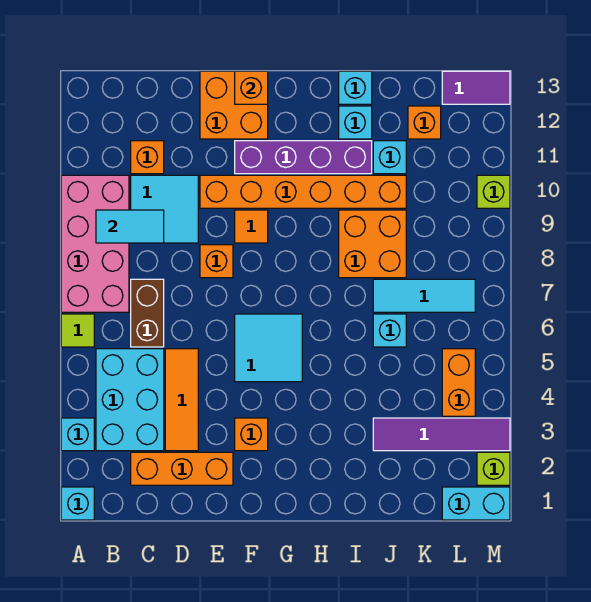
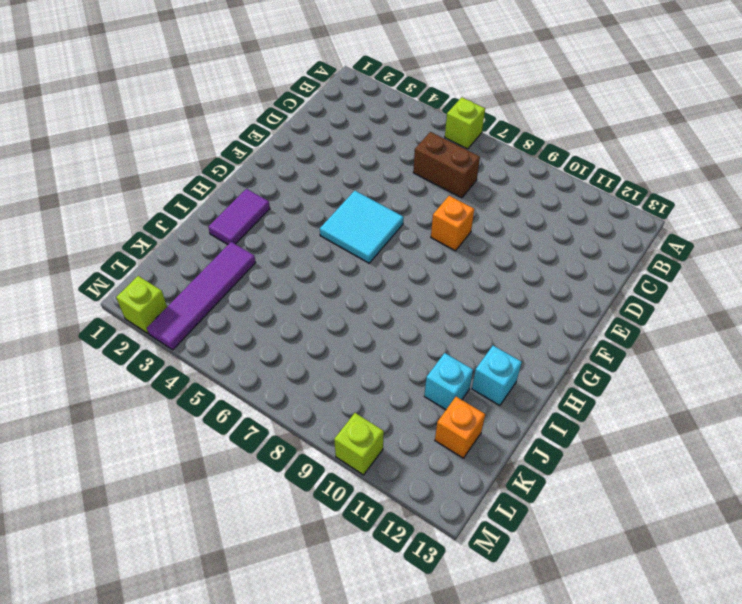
lime 1x1 brick [445,97,485,149] -> lime 1x1 tile [61,314,94,347]
purple 1x2 tile [208,189,270,244] -> purple 1x2 tile moved to [442,71,510,104]
none -> cyan 1x1 brick [61,487,94,520]
none -> cyan 1x1 brick [61,418,94,451]
none -> pink 2x4 brick [61,175,129,312]
none -> cyan 2x3 brick [96,349,164,451]

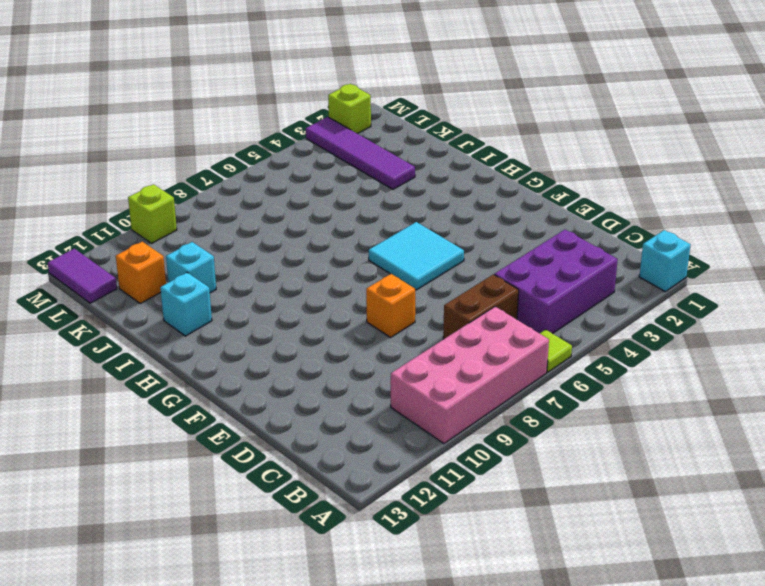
purple 2x3 brick [494,230,618,334] -> cyan 2x3 brick [96,349,164,451]
none -> cyan 1x1 brick [61,418,94,451]
none -> orange 1x3 brick [131,452,233,485]
none -> cyan 2x2 tile [131,175,198,243]
none -> orange 1x1 brick [131,141,164,174]

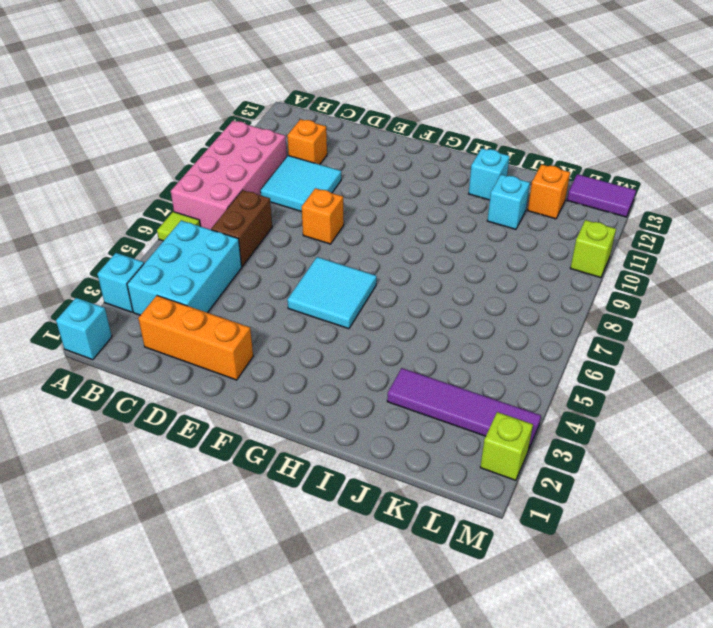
none -> orange 1x3 tile [165,349,198,451]
none -> orange 1x6 brick [200,175,406,208]
none -> orange 2x2 brick [200,71,268,139]
none -> orange 1x1 brick [235,418,268,451]

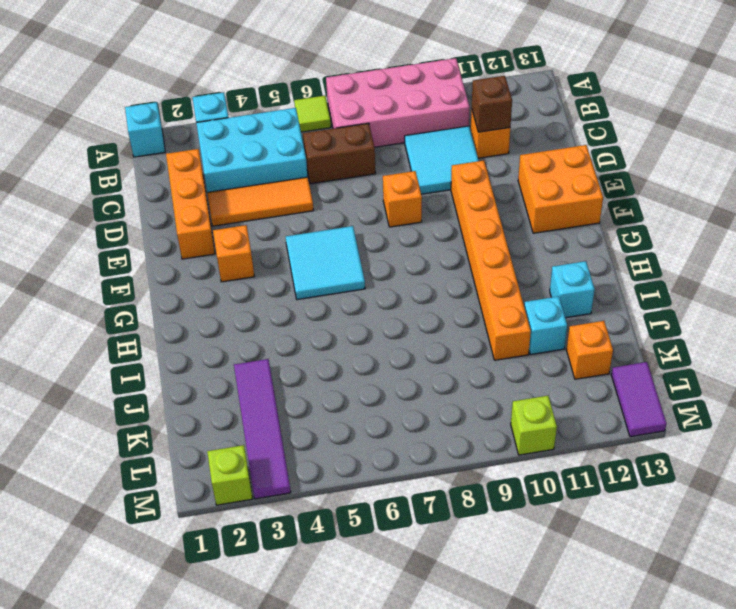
brown 1x1 brick [472,76,512,132] -> none
none -> orange 1x1 tile [235,210,268,243]
none -> purple 1x4 brick [235,141,372,174]
none -> orange 2x2 brick [339,210,406,278]
none -> cyan 1x1 brick [339,71,372,104]

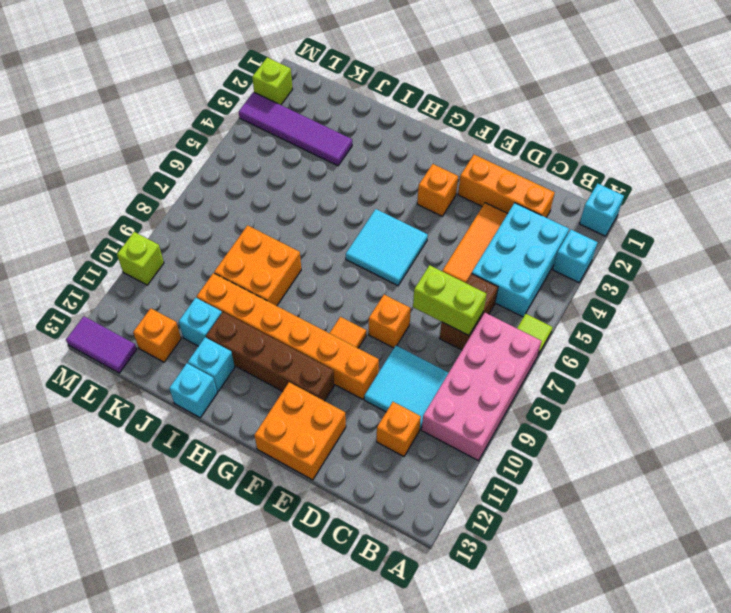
lime 1x2 brick [413,265,487,336] -> none
brown 1x4 brick [206,312,334,401] -> purple 1x4 brick [235,141,372,174]
none -> cyan 1x1 brick [373,314,406,347]
none -> cyan 1x3 tile [373,279,475,312]
none -> cyan 1x2 brick [442,487,510,520]
none -> orange 1x2 brick [442,349,475,416]

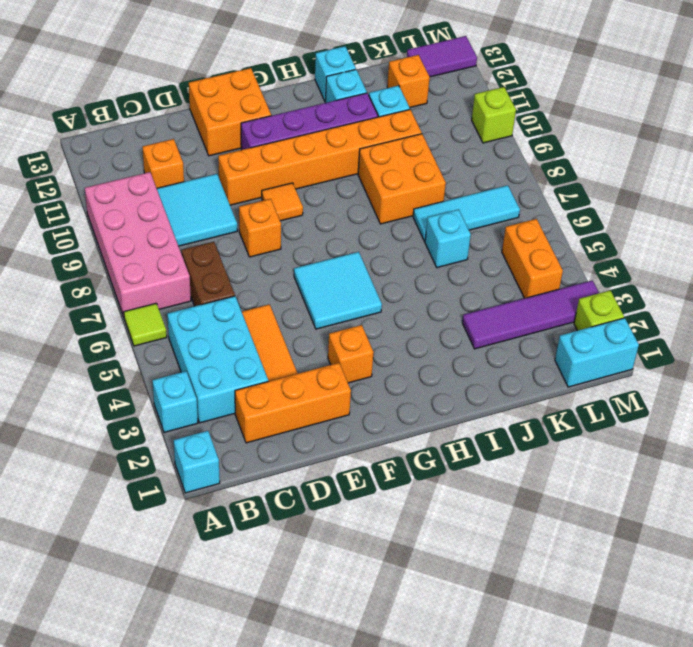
none -> cyan 1x2 tile [96,210,164,243]
none -> orange 1x1 brick [235,71,268,104]

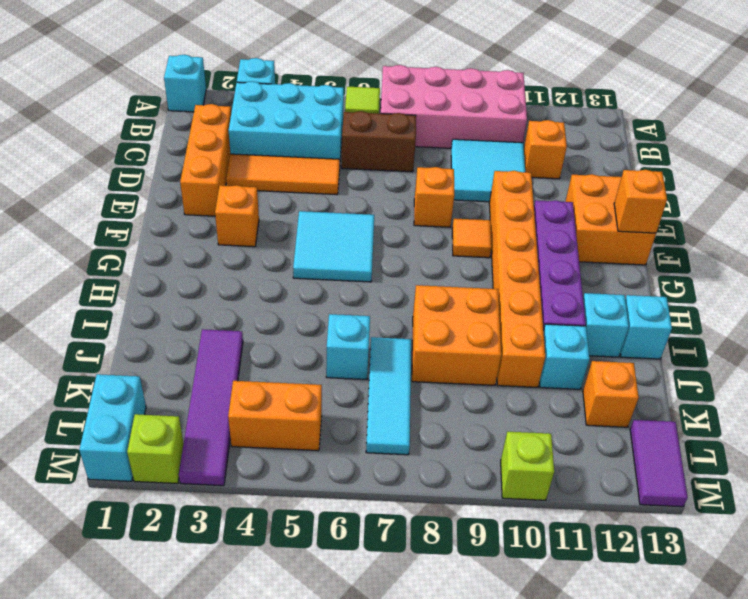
none -> cyan 1x2 tile [96,210,164,243]

